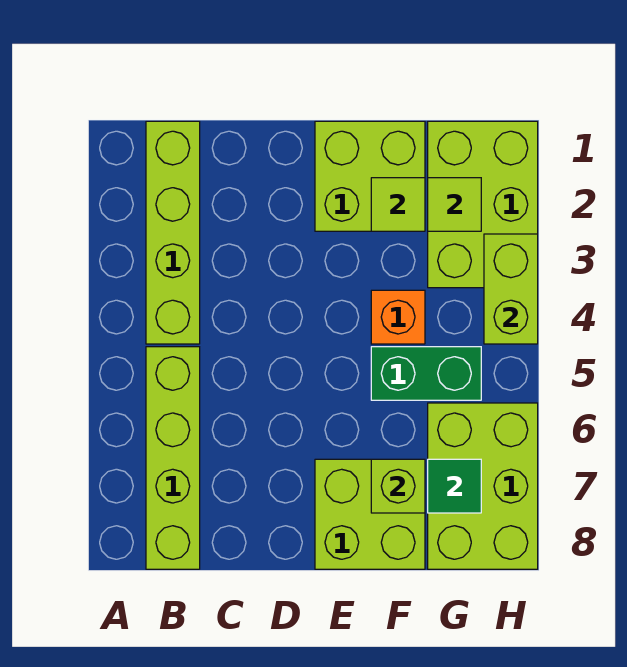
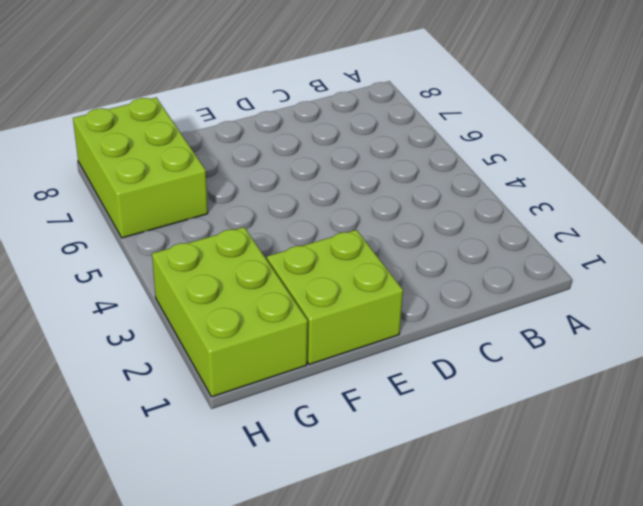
none -> lime 1x4 brick [146,121,200,344]
none -> lime 1x4 brick [146,347,200,569]
none -> lime 2x2 brick [315,459,425,569]

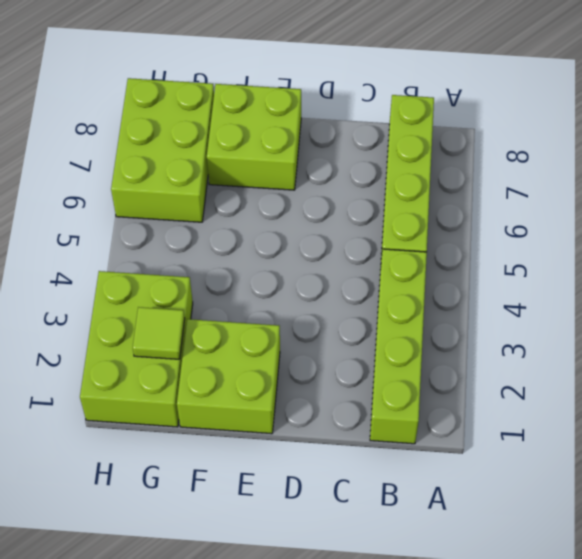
none -> orange 1x1 brick [371,290,425,344]
none -> green 1x2 brick [371,347,481,400]
none -> lime 1x1 tile [371,178,425,231]

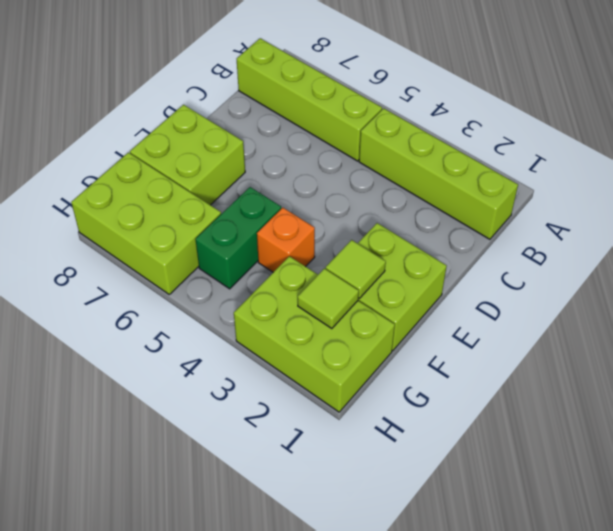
none -> lime 1x1 brick [371,459,425,513]
none -> green 1x1 tile [428,459,481,513]
none -> lime 1x2 brick [484,234,538,344]

